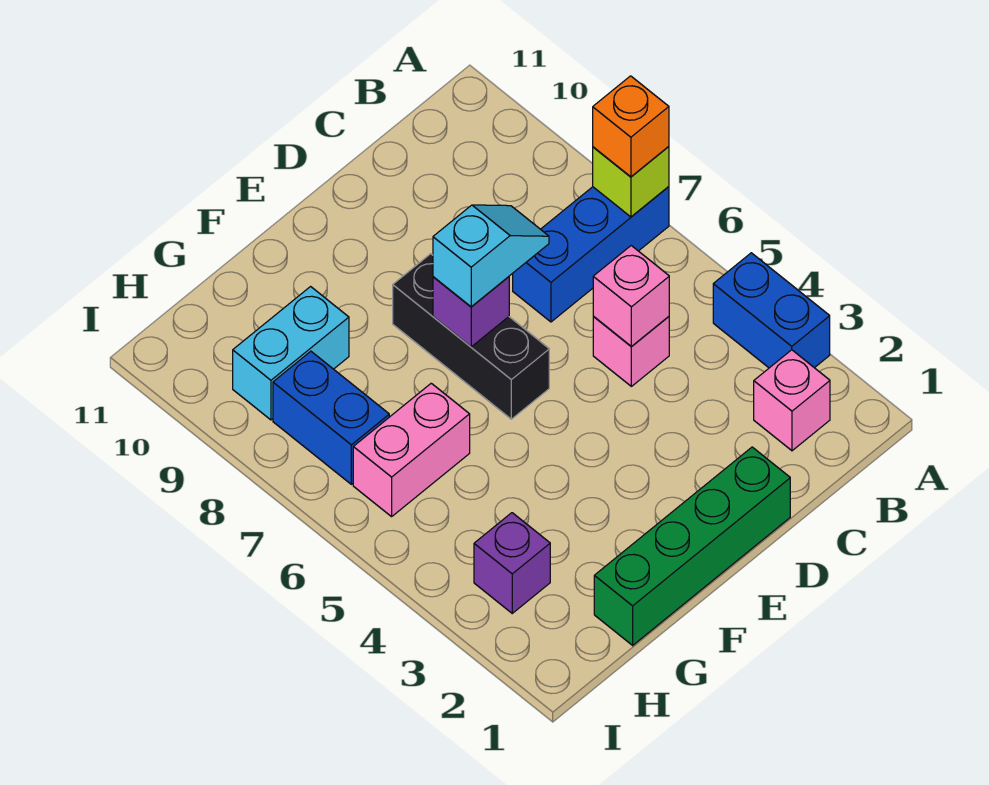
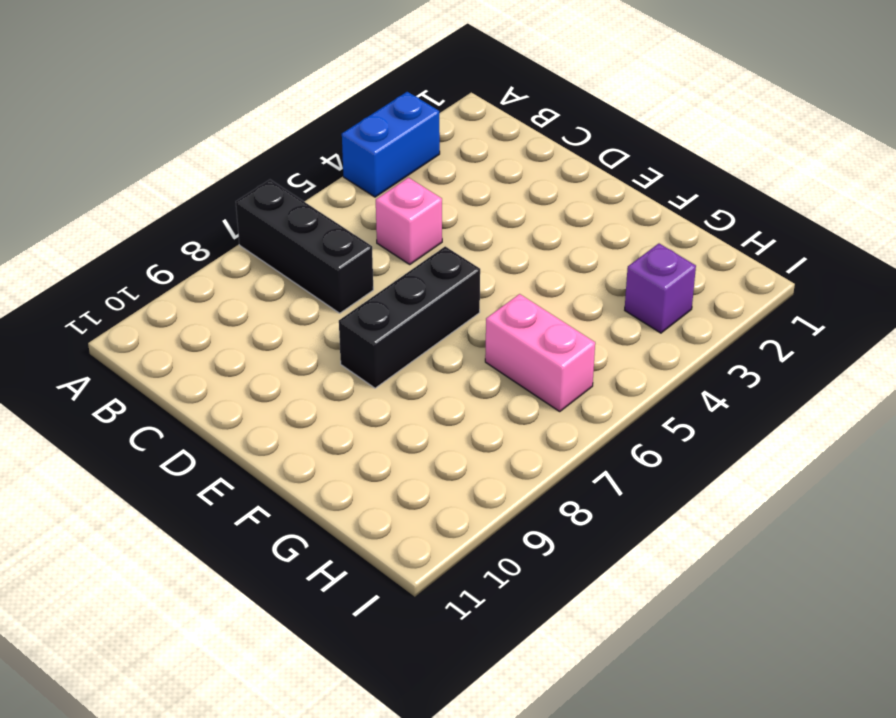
black 1x3 brick [236,180,373,313] -> blue 1x3 brick [513,187,669,322]
none -> pink 1x1 brick [754,350,830,451]
none -> green 1x4 brick [594,447,790,645]
none -> cyan 1x2 brick [233,287,349,420]

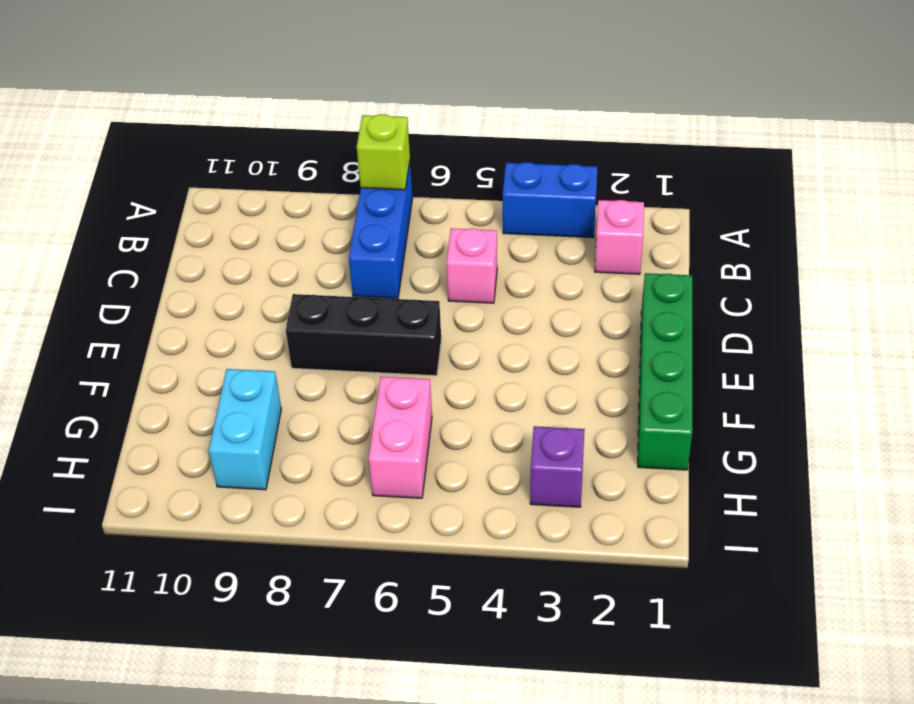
none -> blue 1x2 brick [273,351,389,484]
none -> pink 1x1 brick [593,246,669,347]
none -> purple 1x1 brick [433,277,509,347]

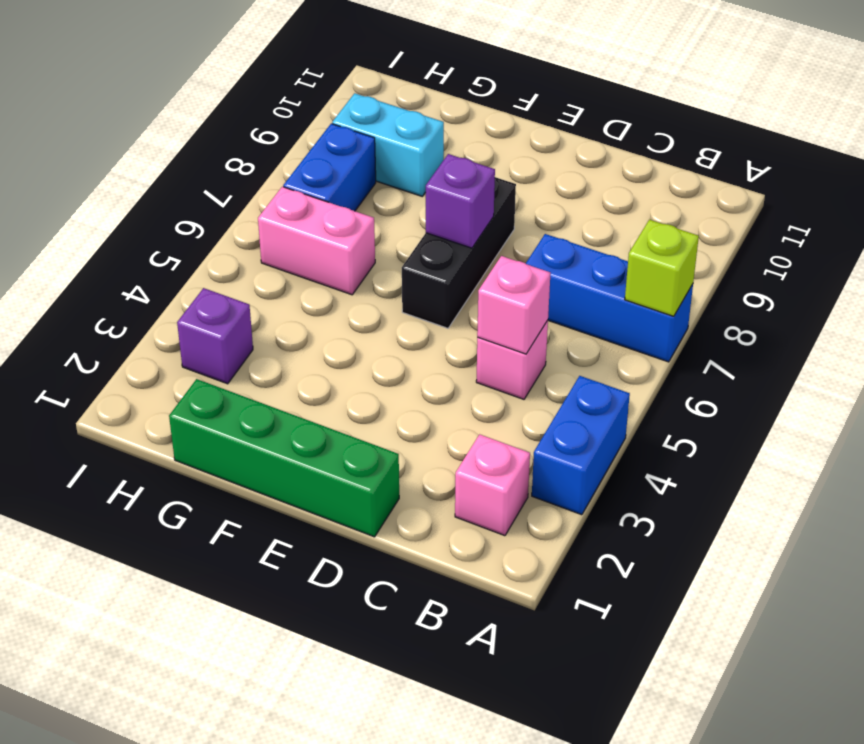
none -> orange 1x1 brick [593,76,669,177]
none -> cyan 1x2 slope [433,205,549,307]

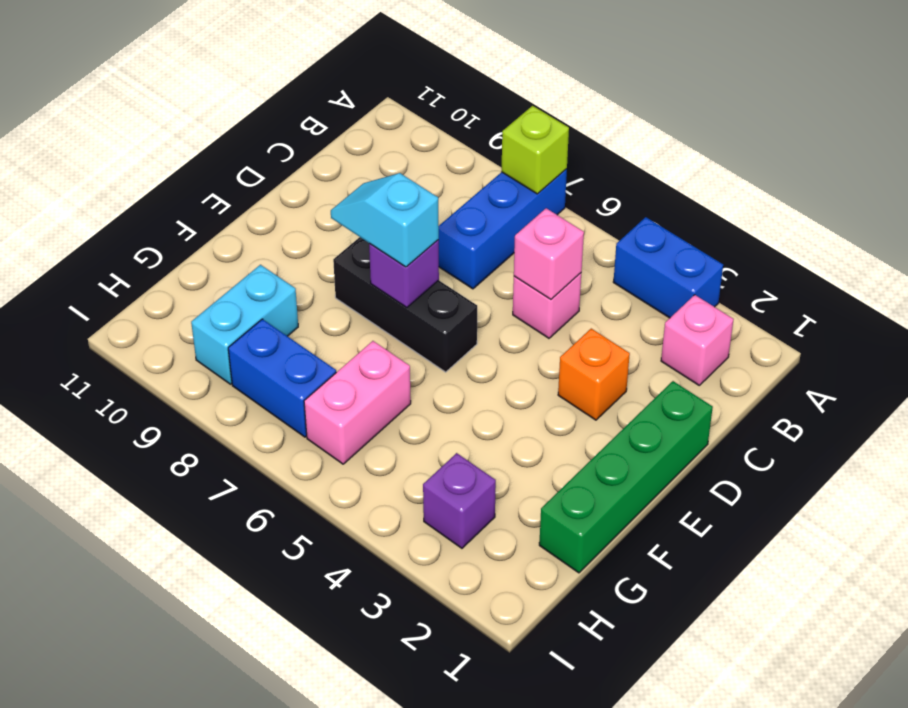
orange 1x1 brick [558,329,630,420] -> orange 1x1 brick moved to [593,76,669,177]
cyan 1x2 slope [331,173,439,267] -> cyan 1x2 slope turned to [433,205,549,307]

